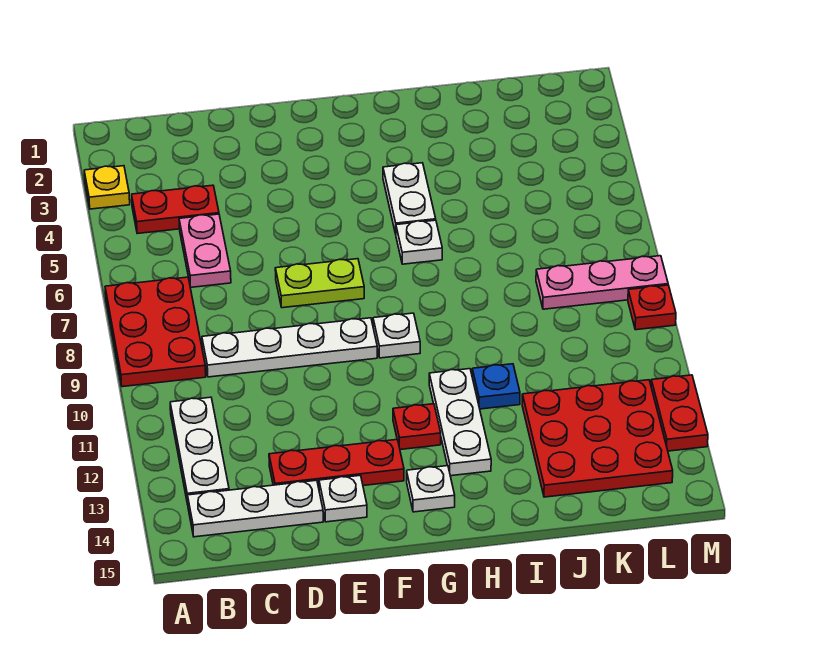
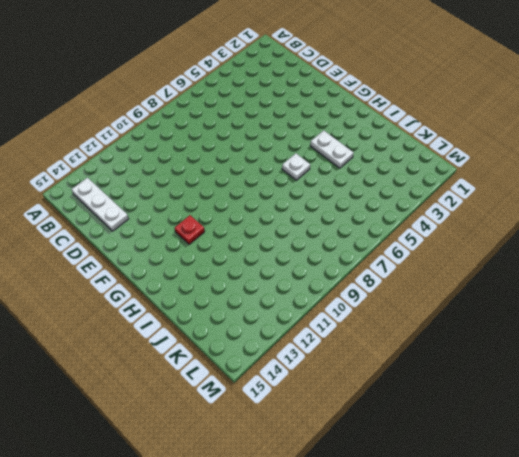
white 1x2 plate [310,130,354,168] -> white 1x2 plate turned to [383,163,436,234]
none -> yellow 1x1 plate [84,166,130,209]
none -> red 2x3 plate [105,277,206,387]
none -> red 1x2 plate [132,185,219,234]

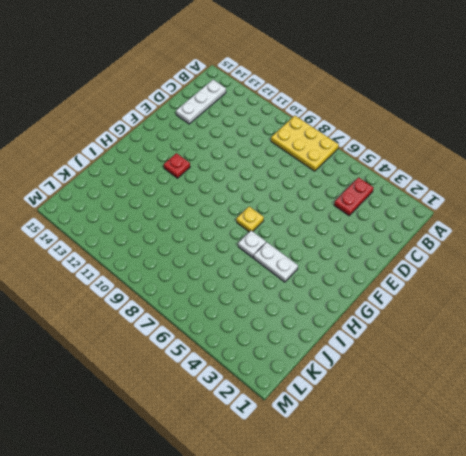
yellow 2x3 plate [271,116,339,171] -> red 2x3 plate [105,277,206,387]
yellow 1x1 plate [236,206,264,232] -> yellow 1x1 plate moved to [84,166,130,209]
none -> white 1x3 plate [170,397,229,504]
none -> pink 1x2 plate [179,214,231,287]
none -> white 1x4 plate [202,318,377,377]

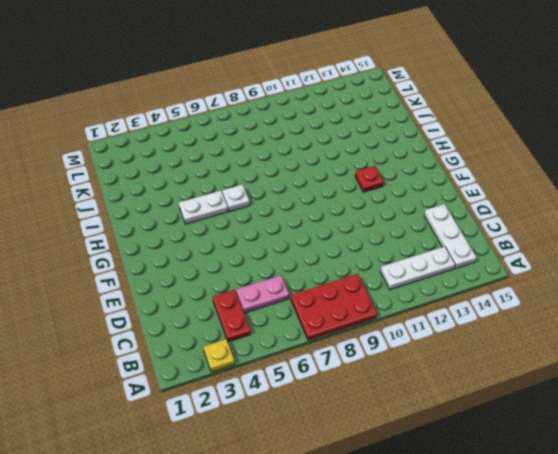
none -> white 1x4 plate [202,318,377,377]
none -> red 1x3 plate [269,440,404,488]
none -> lime 1x2 plate [275,259,364,308]

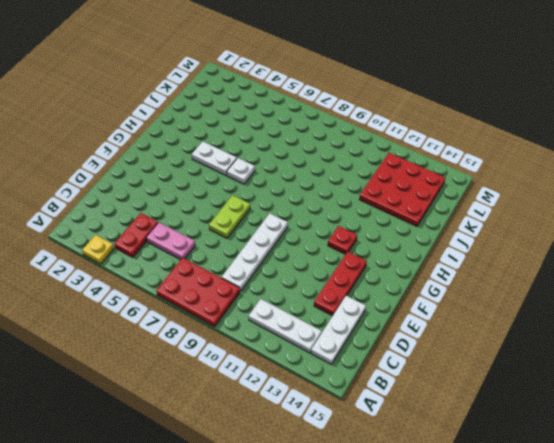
none -> white 1x1 plate [319,476,367,522]
none -> white 1x1 plate [373,313,420,358]
none -> white 1x1 plate [407,466,455,512]

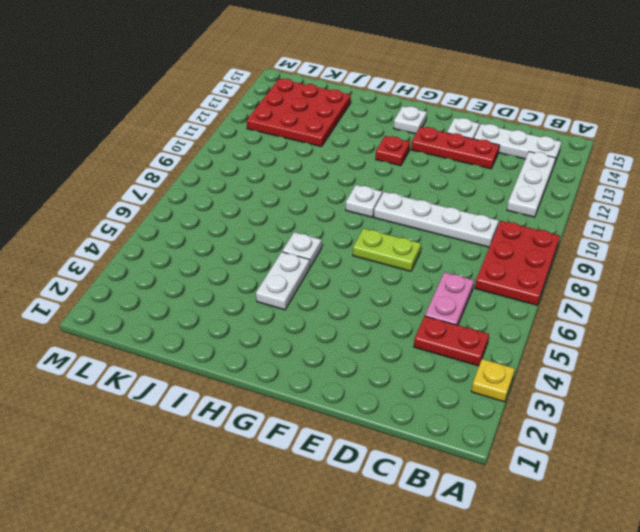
none -> white 1x3 plate [429,369,491,476]
none -> blue 1x1 plate [472,364,520,409]
none -> pink 1x3 plate [536,256,668,309]

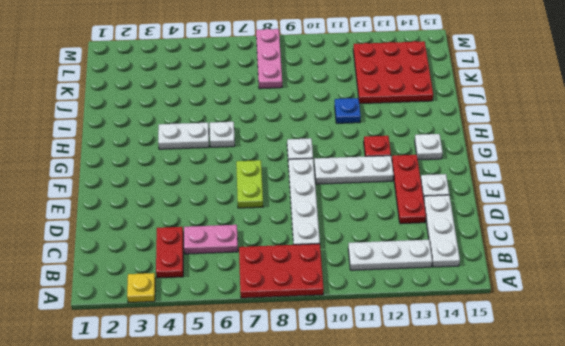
white 1x3 plate [314,156,394,184] -> white 1x3 plate moved to [429,369,491,476]
none -> red 1x1 plate [628,285,676,330]
none -> red 1x2 plate [651,375,708,451]

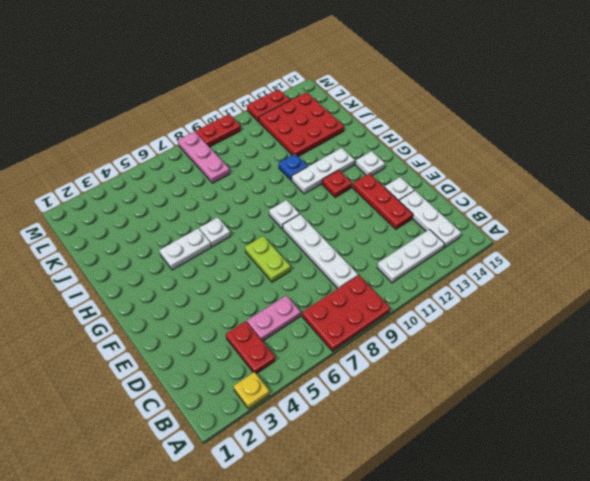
red 1x2 plate [196,114,241,147] -> red 1x1 plate [628,285,676,330]

